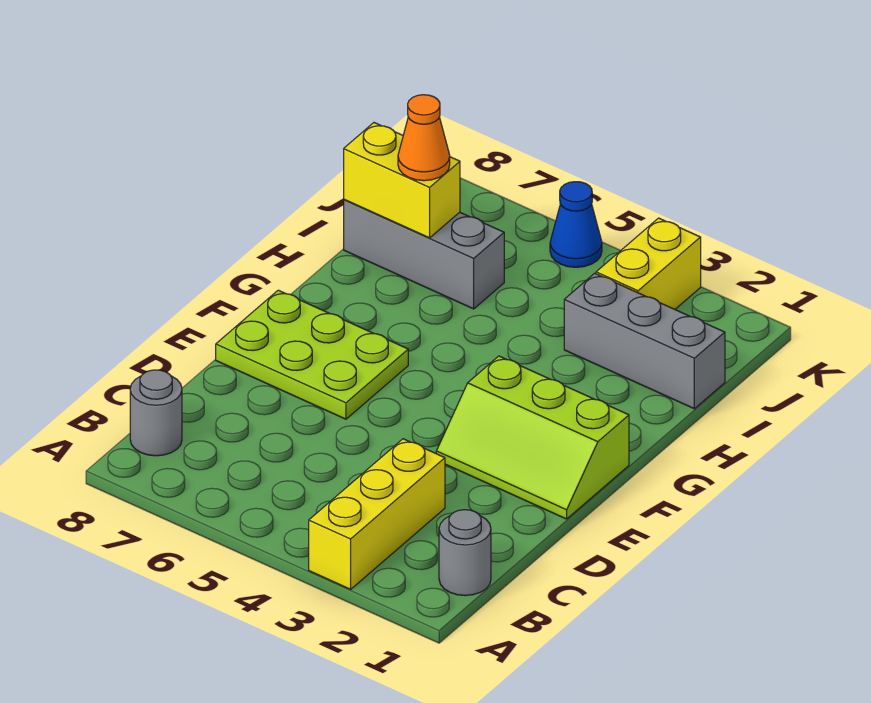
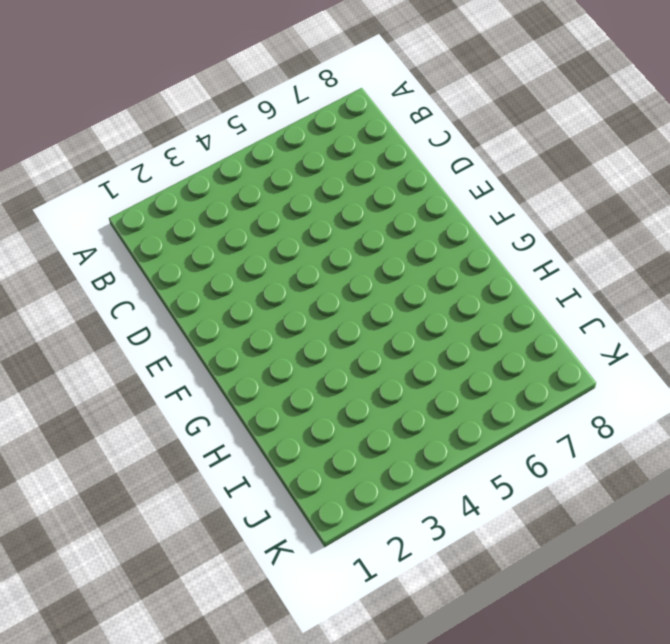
none -> yellow 1x3 brick [309,439,445,589]
none -> grey 1x1 round brick [439,510,491,596]

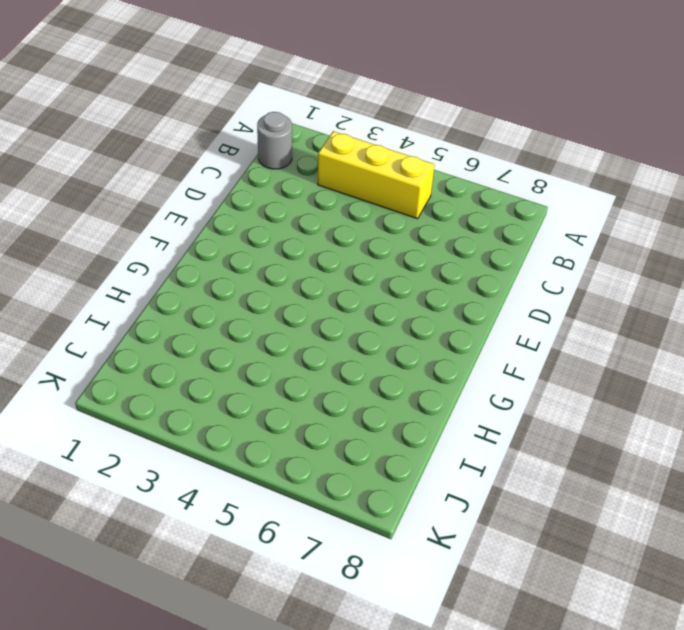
yellow 1x3 brick [318,131,435,219] -> yellow 1x3 brick turned to [309,439,445,589]
none -> grey 1x1 round brick [130,370,182,456]
none -> lime 2x3 slope [436,356,629,519]

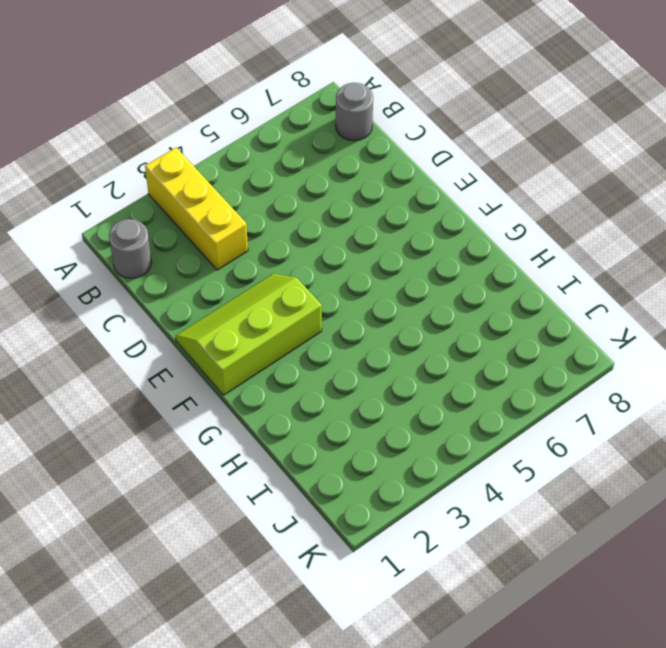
none -> lime 2x3 plate [216,290,408,419]
none -> grey 1x3 brick [564,273,725,409]

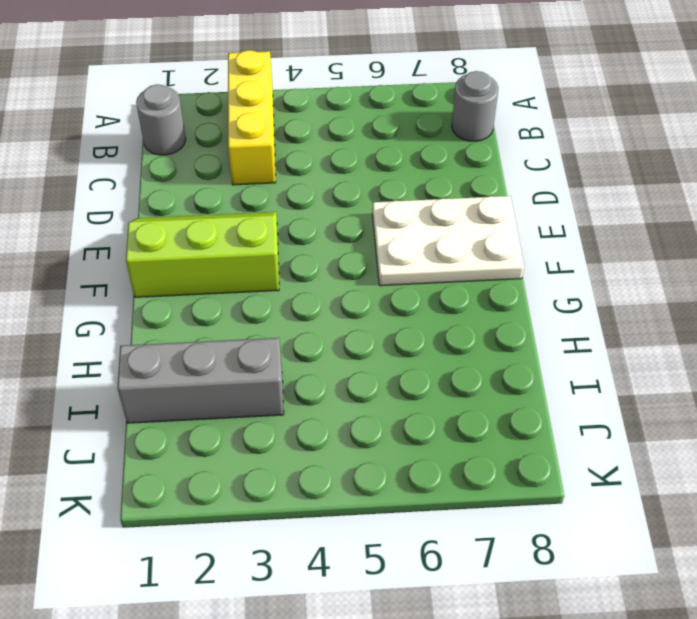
white 2x3 plate [372,196,524,286] -> lime 2x3 plate [216,290,408,419]
none -> grey 1x3 brick [344,200,504,309]
none -> yellow 1x2 brick [596,218,701,309]

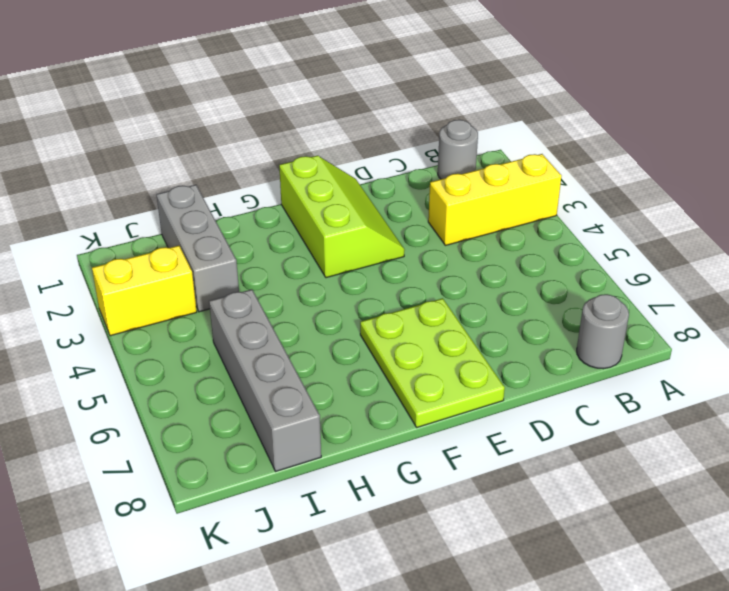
grey 1x4 brick [209,289,321,471] -> grey 1x3 brick [344,200,504,309]
none -> blue 1x1 cone [550,182,602,267]
none -> yellow 1x2 brick [344,123,460,238]

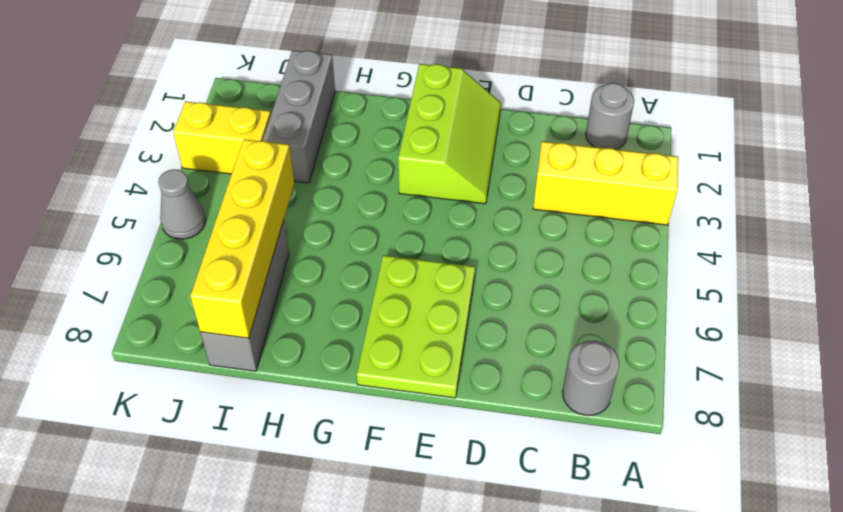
yellow 1x4 brick [190,139,294,338] -> yellow 1x2 brick [344,123,460,238]
grey 1x1 cone [158,169,206,239] -> blue 1x1 cone [550,182,602,267]
none -> orange 1x1 cone [398,95,450,181]

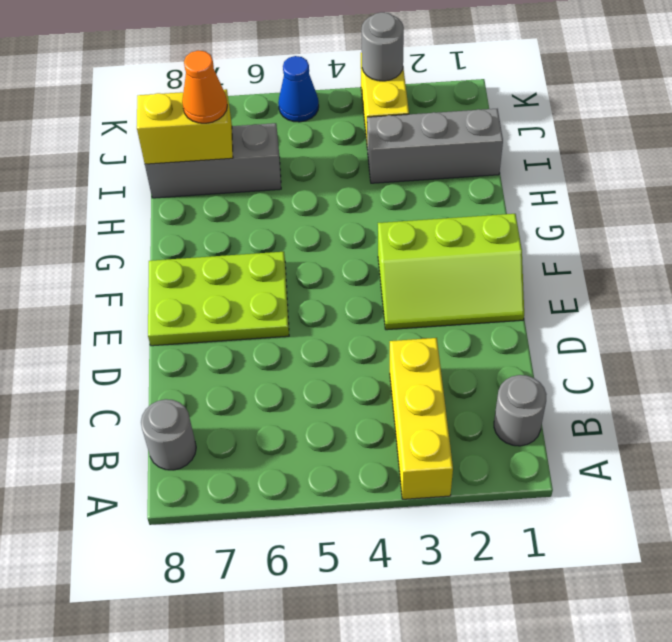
grey 1x1 round brick [361,12,404,81] -> none

